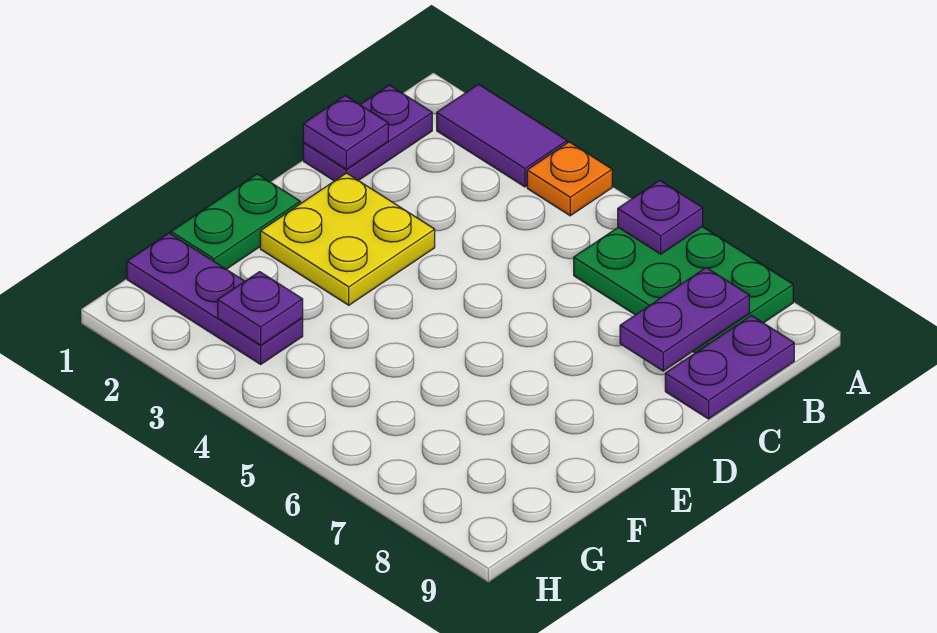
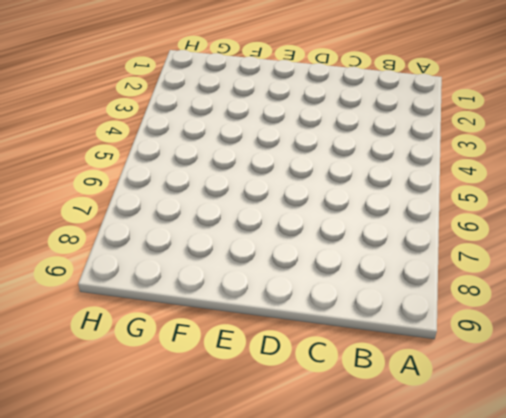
none -> purple 1x2 tile [437,84,567,187]
none -> orange 1x1 plate [527,142,612,216]
none -> green 2x3 plate [574,227,793,353]

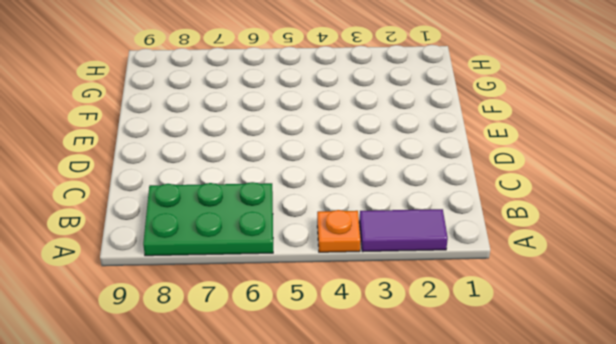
none -> purple 1x2 plate [303,85,432,181]
none -> purple 1x2 plate [665,316,794,419]
none -> yellow 2x2 plate [260,173,435,305]

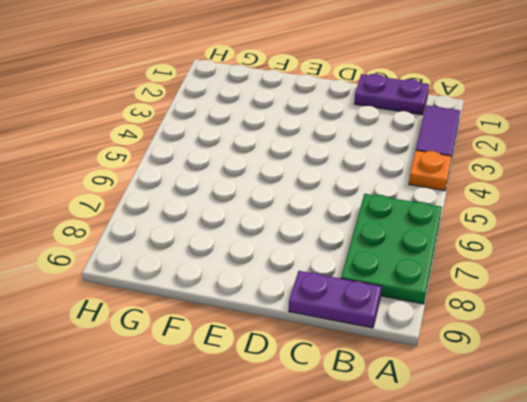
none -> yellow 2x2 plate [260,173,435,305]
none -> green 1x2 plate [171,174,300,269]
none -> purple 1x3 plate [127,233,303,364]

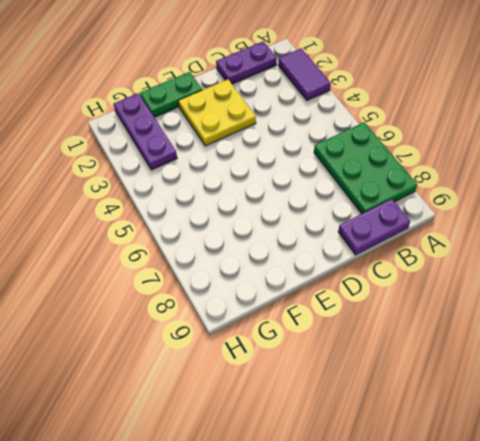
none -> orange 1x1 plate [527,142,612,216]
none -> purple 1x1 plate [618,180,703,254]
none -> purple 1x2 plate [620,268,749,371]

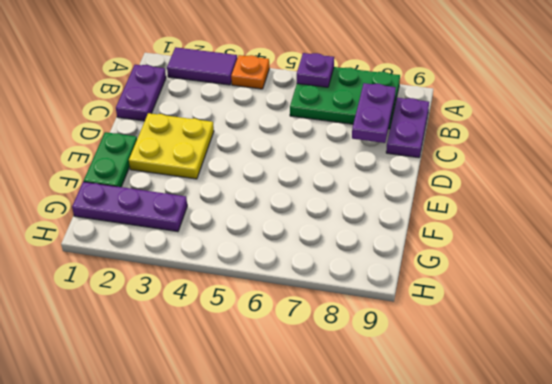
none -> purple 1x1 plate [303,96,388,169]
none -> purple 1x1 plate [218,272,303,345]

